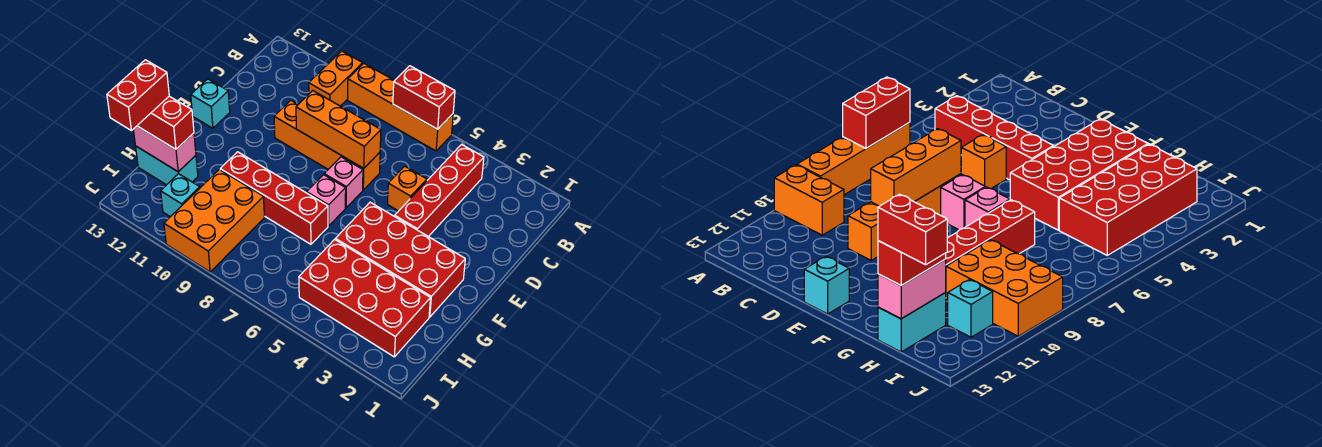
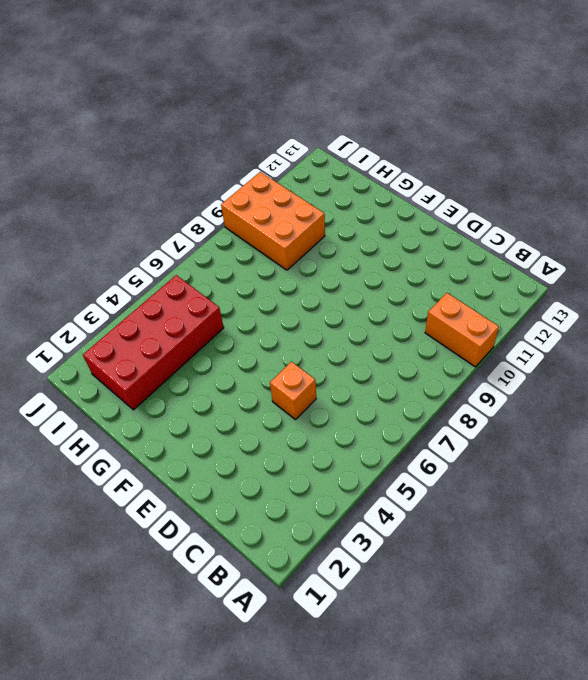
none -> orange 1x4 brick [348,63,453,151]
none -> red 1x4 brick [395,144,484,237]
none -> orange 1x4 brick [274,100,380,190]

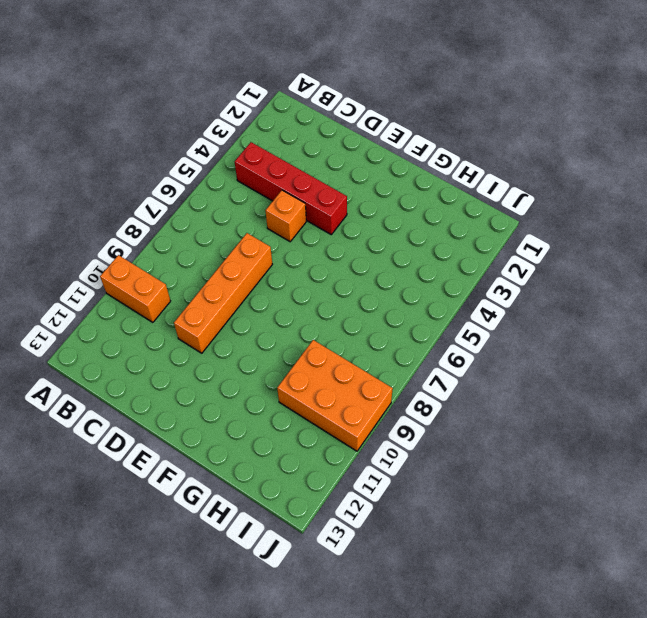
none -> orange 1x4 brick [348,63,453,151]
none -> pink 1x1 brick [324,157,363,208]
none -> cyan 1x1 brick [191,79,230,128]

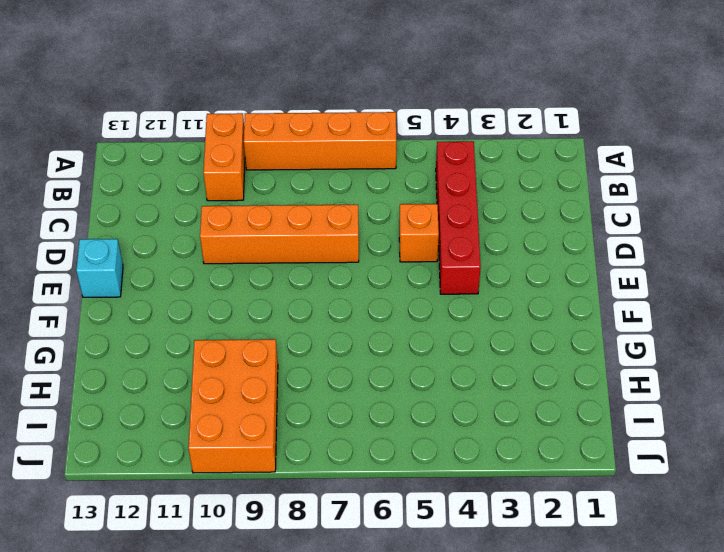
none -> pink 1x1 brick [324,157,363,208]
none -> red 2x4 brick [335,202,465,317]
none -> pink 1x1 brick [307,175,346,226]

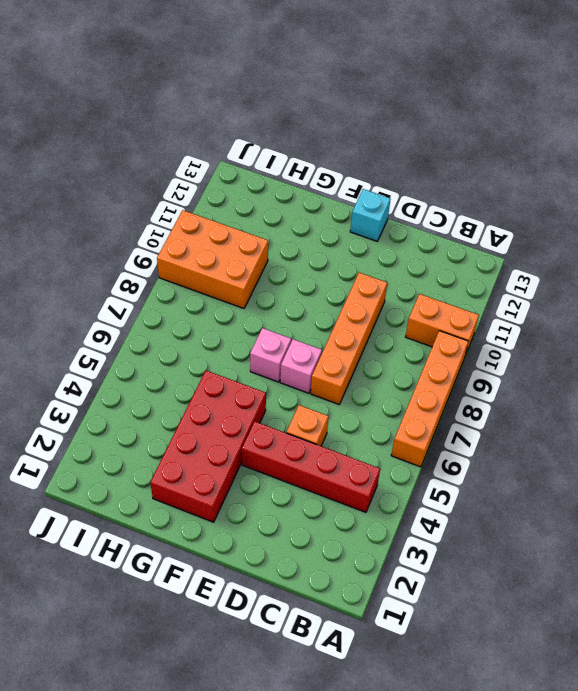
none -> red 1x4 brick [220,152,328,244]
none -> red 2x4 brick [299,239,430,357]
none -> cyan 1x2 brick [136,146,198,185]

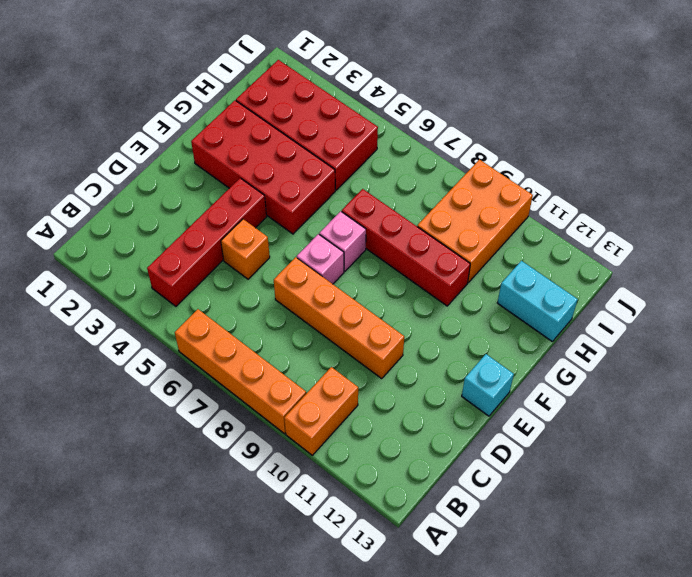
none -> cyan 1x1 brick [161,174,200,217]
none -> red 1x2 brick [393,66,455,129]
none -> orange 1x3 brick [296,91,381,169]

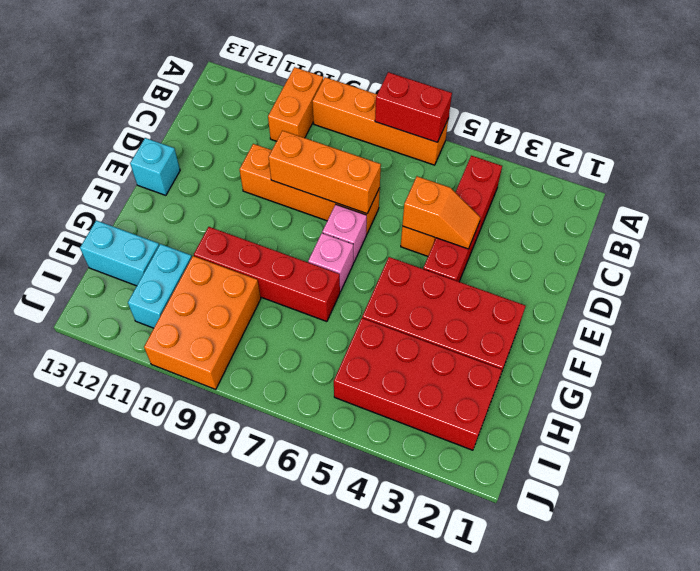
orange 1x2 slope [402,176,481,249] -> none
cyan 1x2 brick [128,244,192,328] -> cyan 1x1 brick [161,174,200,217]
none -> pink 1x2 brick [133,126,196,172]
none -> red 1x2 brick [137,96,194,149]
none -> red 1x2 brick [107,60,169,131]

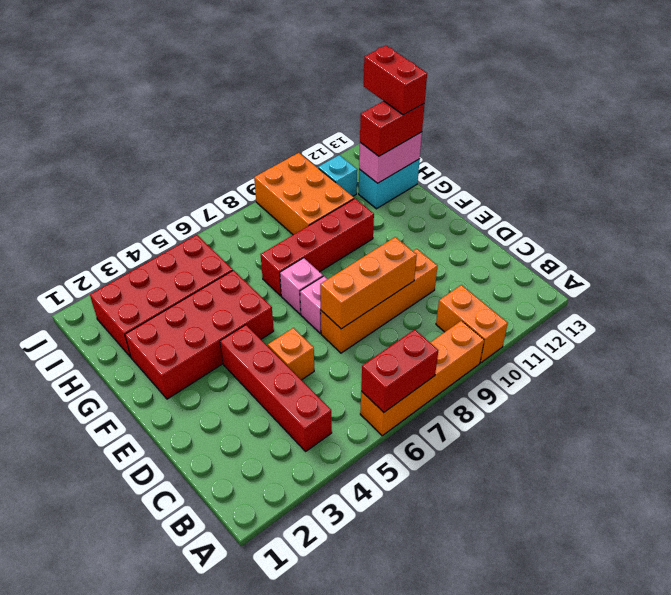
none -> cyan 1x1 brick [191,79,230,128]

